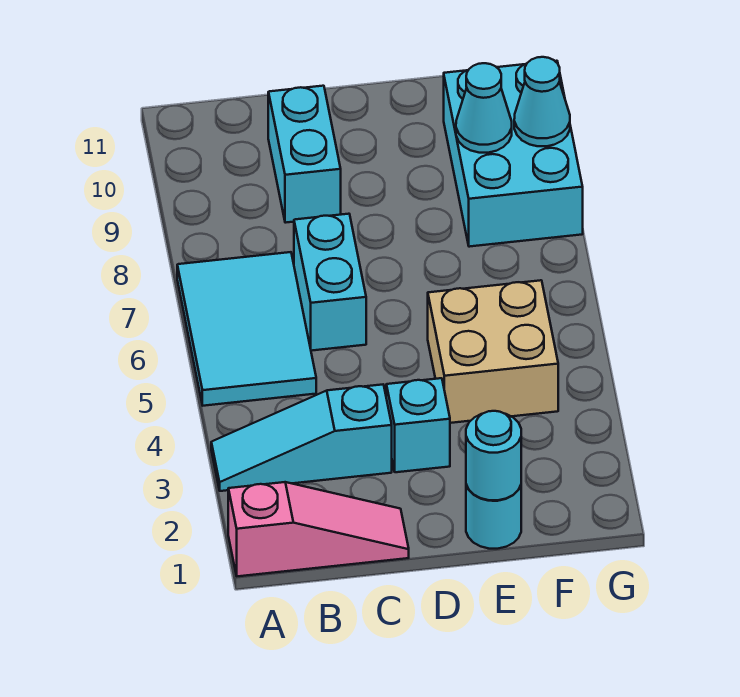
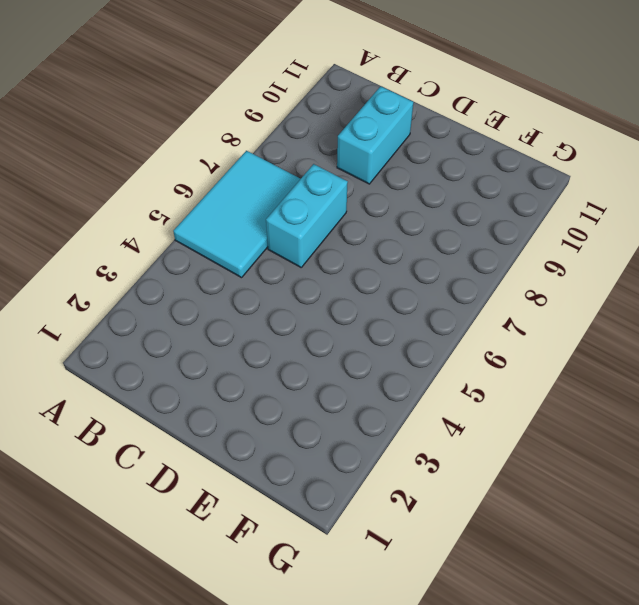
none -> pink 1x3 slope [228,482,409,576]
none -> cyan 1x3 slope [211,385,392,491]
none -> cyan 1x1 brick [386,378,450,472]

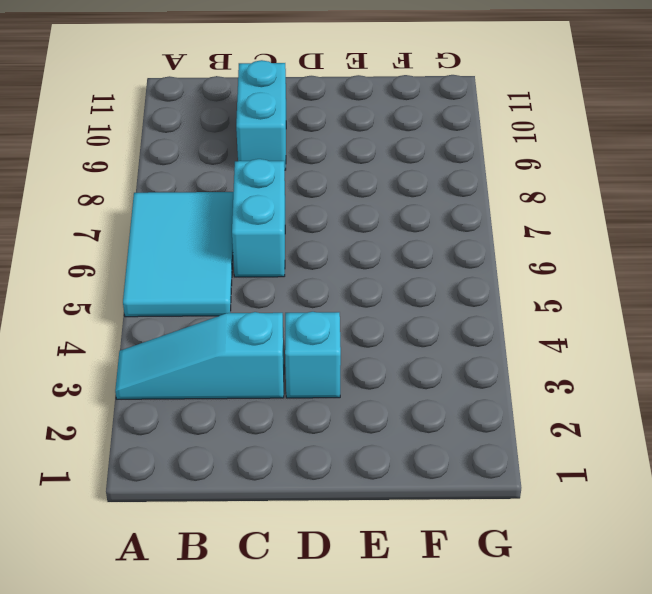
none -> pink 1x3 slope [228,482,409,576]
none -> cyan 1x1 round brick [466,485,521,549]
none -> tan 2x2 brick [428,280,558,423]

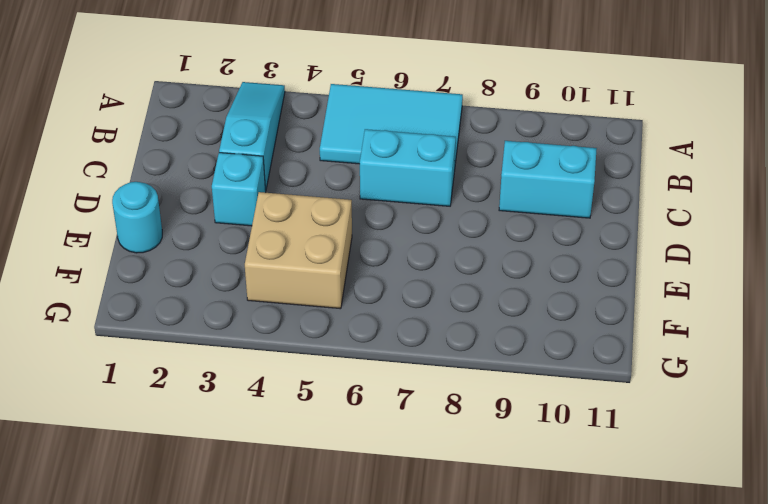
none -> pink 1x3 slope [228,482,409,576]
none -> cyan 2x3 brick [444,61,583,247]
none -> cyan 1x1 round brick [466,411,521,500]

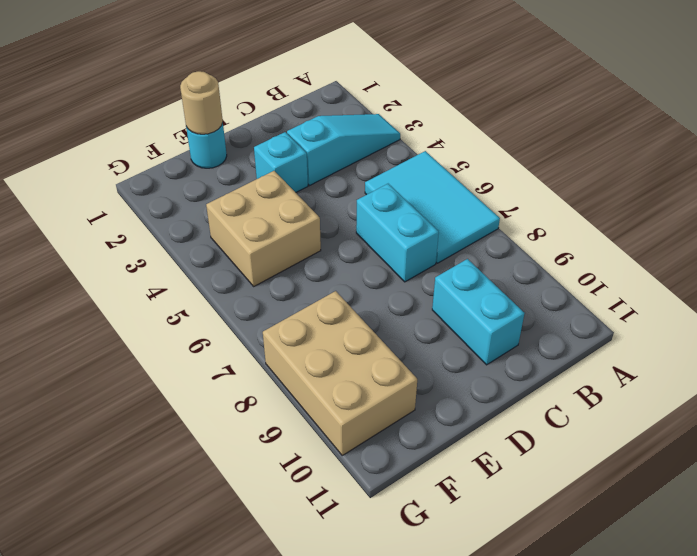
tan 1x1 round brick [180,71,223,134] -> cyan 1x1 round brick [466,411,521,500]
tan 2x3 brick [263,291,417,455] -> cyan 2x3 brick [444,61,583,247]
none -> pink 1x3 slope [228,482,409,576]
none -> cyan 1x1 cone [456,63,512,153]
none -> cyan 1x1 cone [514,57,570,146]

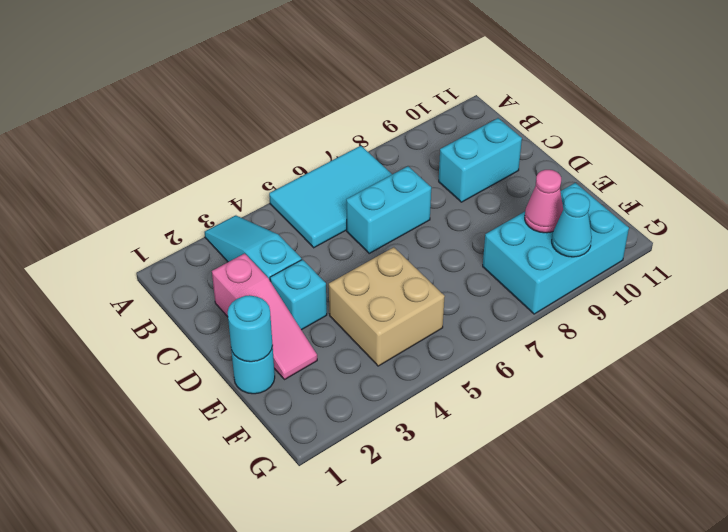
pink 1x3 slope [212,253,317,380] -> pink 1x3 slope moved to [228,482,409,576]
pink 1x1 cone [525,170,563,233] -> cyan 1x1 cone [456,63,512,153]

